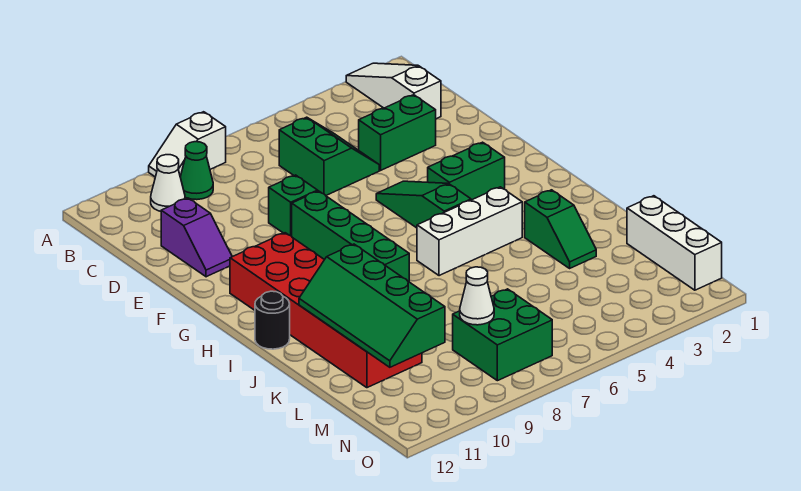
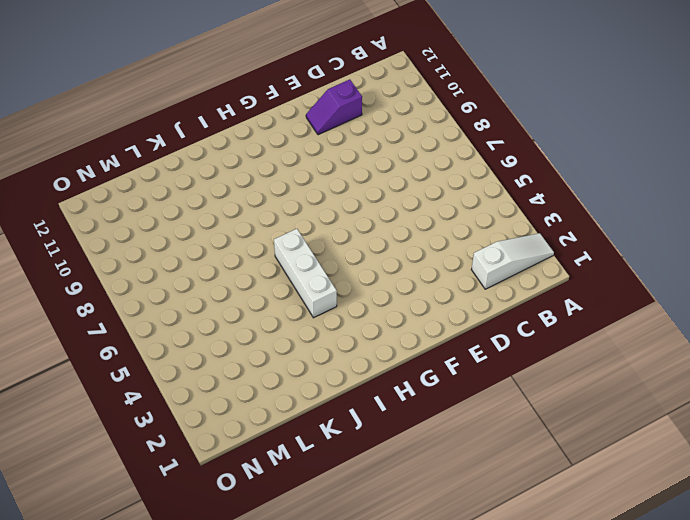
none -> white 1x2 slope [149,112,226,177]
none -> green 1x1 cone [180,142,213,200]
none -> white 1x1 cone [151,155,185,211]

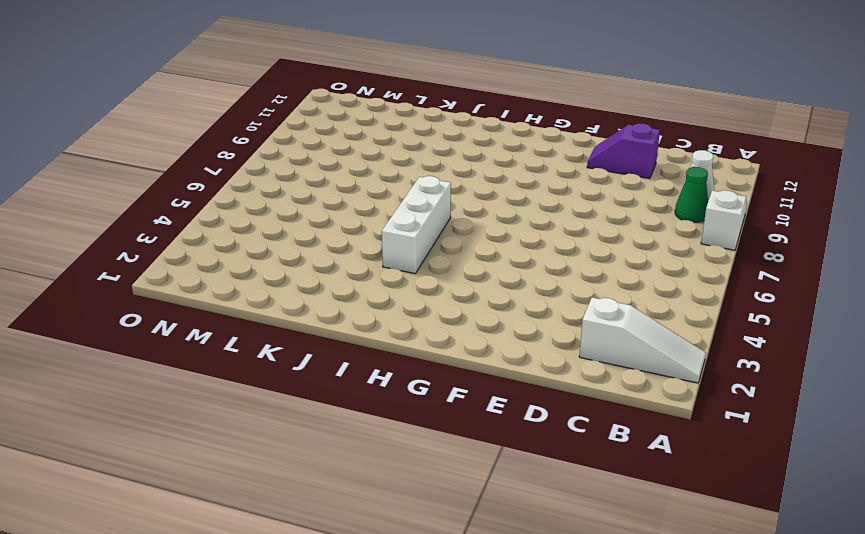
none -> green 2x2 slope [279,117,379,195]
none -> green 1x2 brick [359,95,436,170]
none -> green 1x1 brick [269,175,318,236]

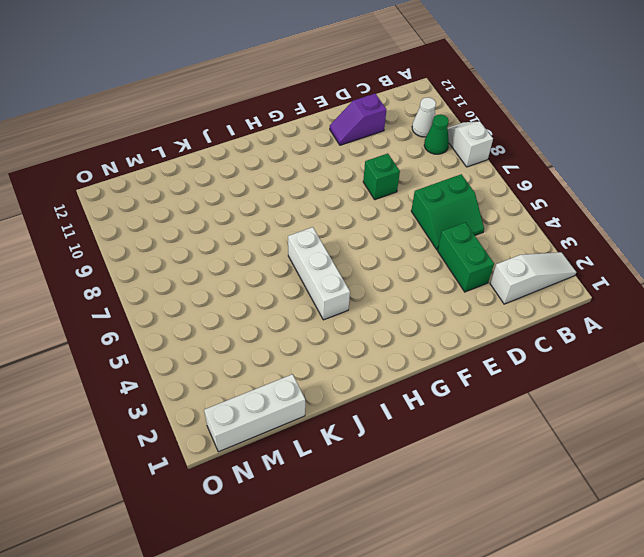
none -> green 1x3 slope [376,181,471,228]
none -> green 1x4 brick [292,191,409,282]
none -> green 1x2 brick [428,142,505,200]

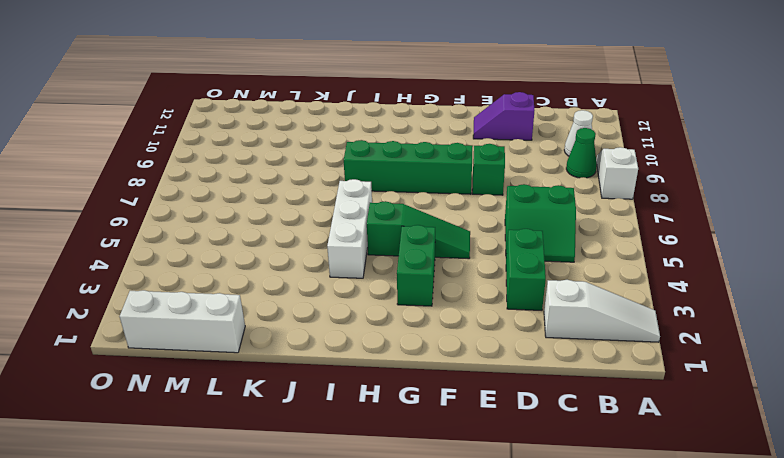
none -> red 2x6 brick [230,233,422,388]
none -> black 1x1 round brick [255,291,290,349]
none -> green 1x2 slope [525,190,596,268]

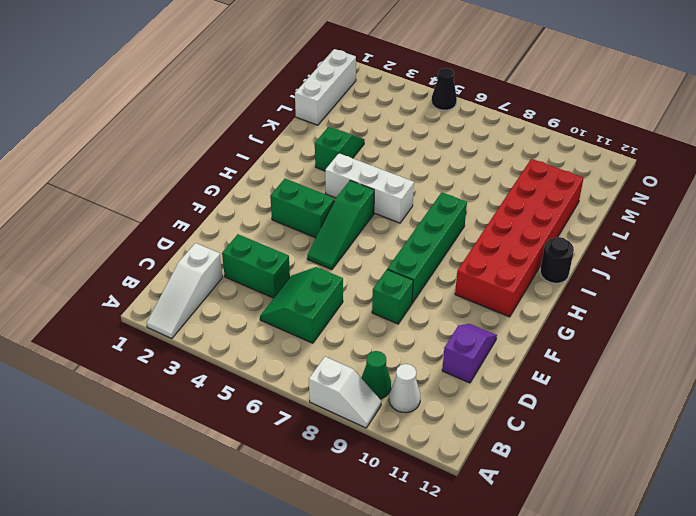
black 1x1 cone [432,68,457,110] -> none
none -> green 2x2 brick [453,289,552,381]
none -> green 2x4 slope [299,244,445,367]
none -> white 1x1 cone [460,267,494,325]

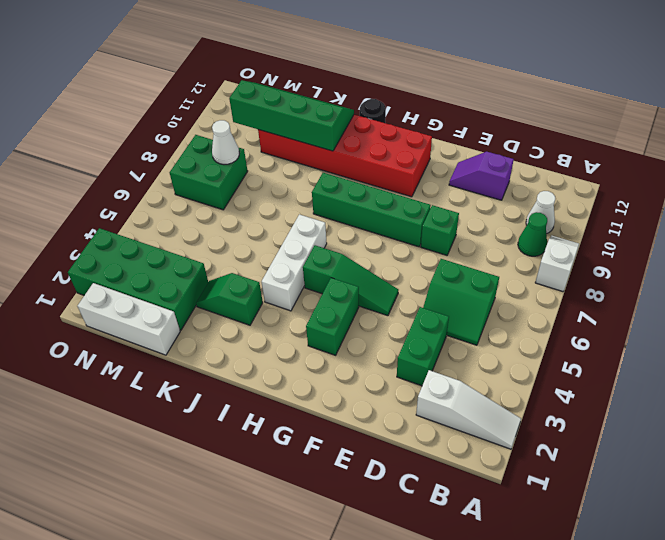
green 2x4 brick [68,228,208,330] -> none

